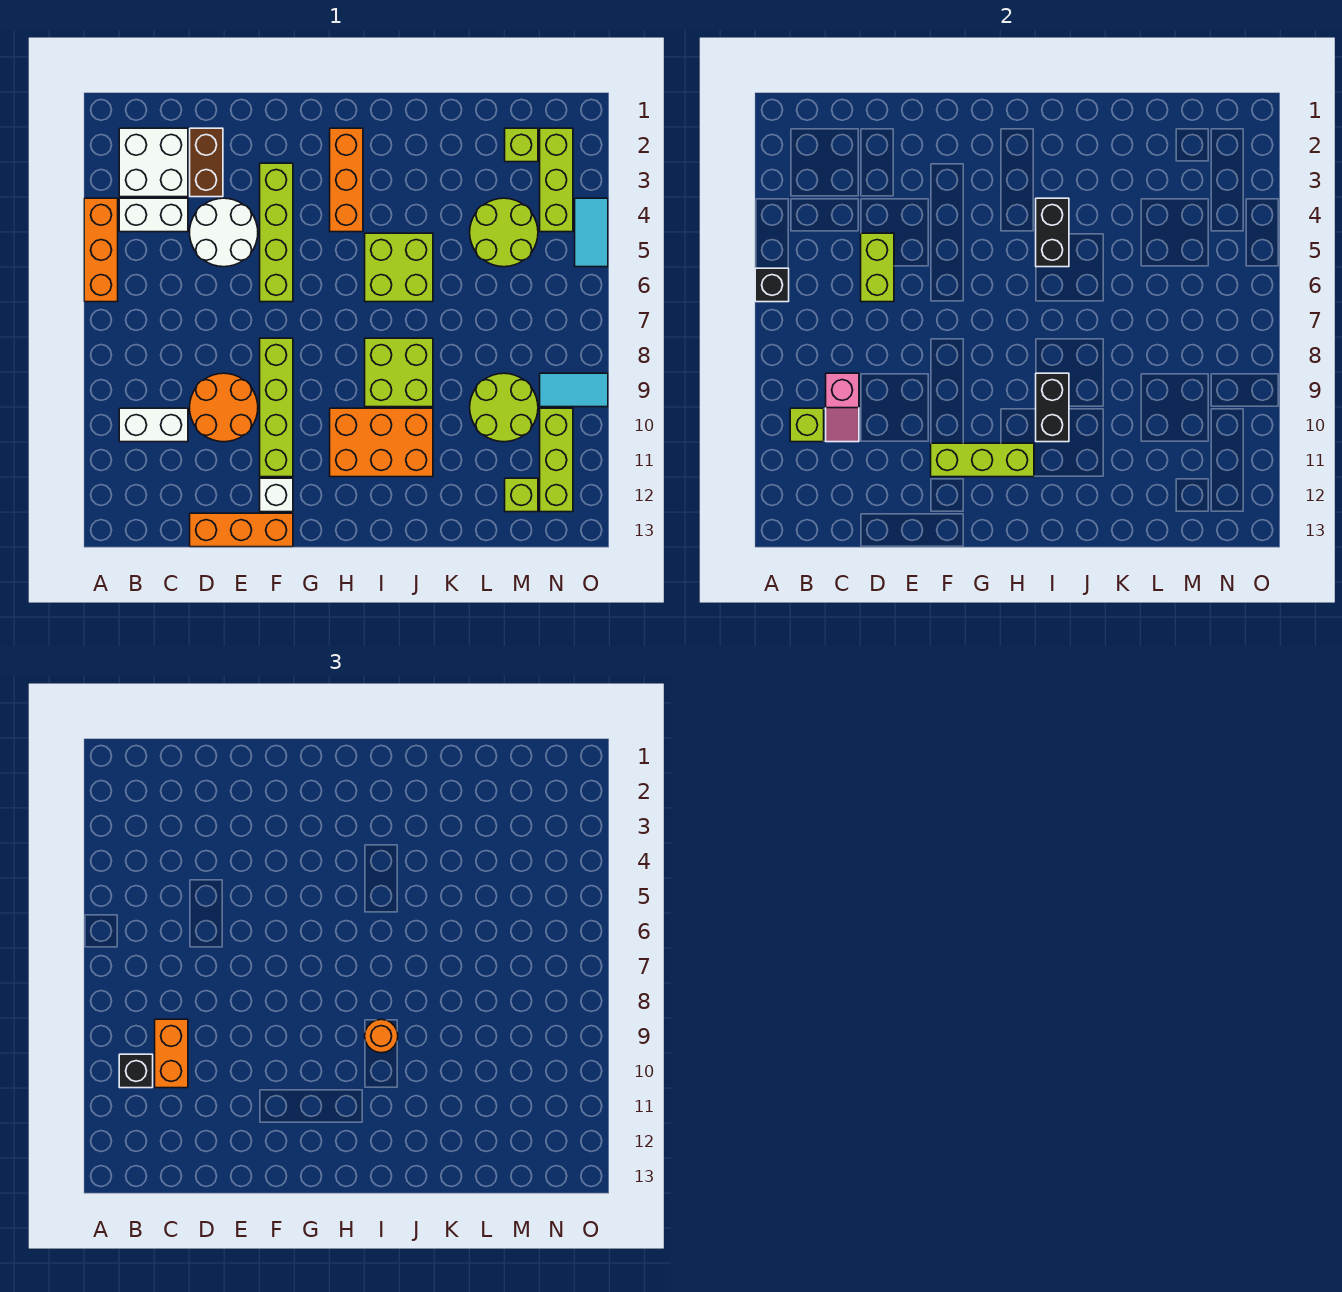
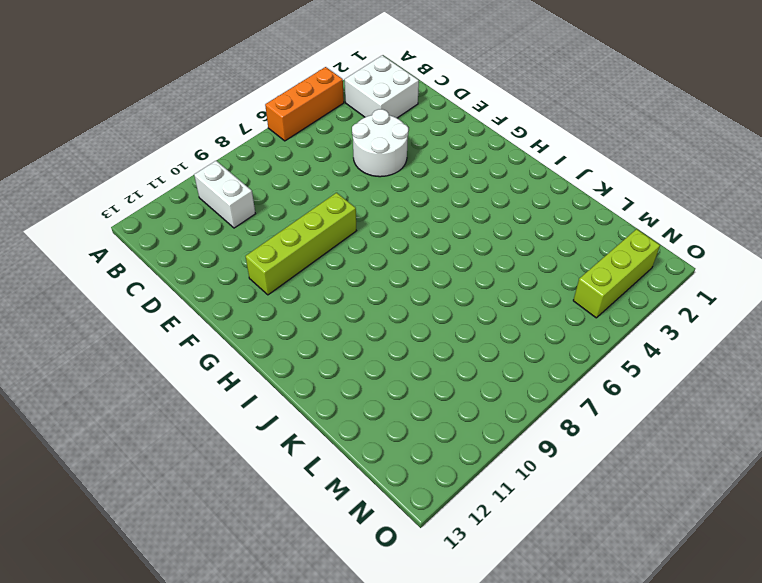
none -> white 1x2 brick [119,198,188,232]
none -> brown 1x2 brick [190,128,223,197]
none -> orange 2x2 round brick [190,373,258,442]
none -> orange 1x3 brick [190,513,293,547]

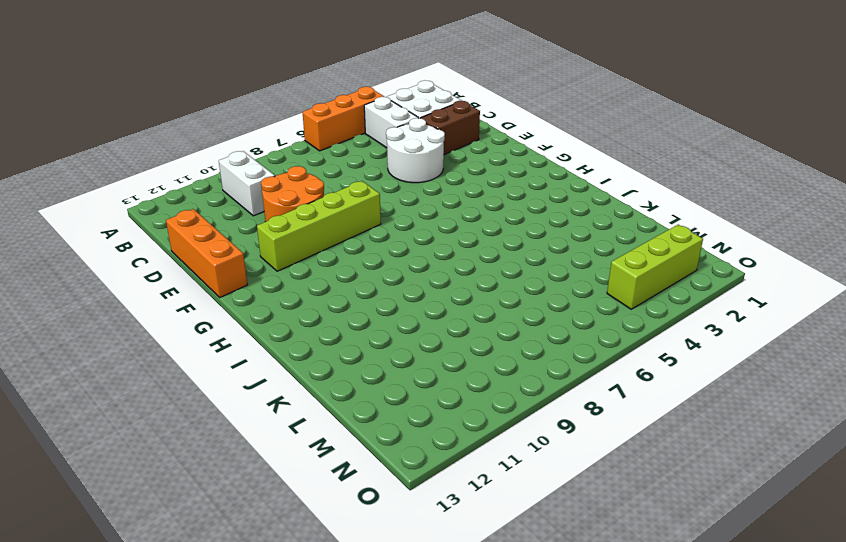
none -> lime 1x4 brick [260,163,293,302]
none -> white 1x1 brick [260,478,293,512]
none -> orange 1x3 brick [330,128,363,232]
none -> orange 2x3 brick [330,408,433,477]

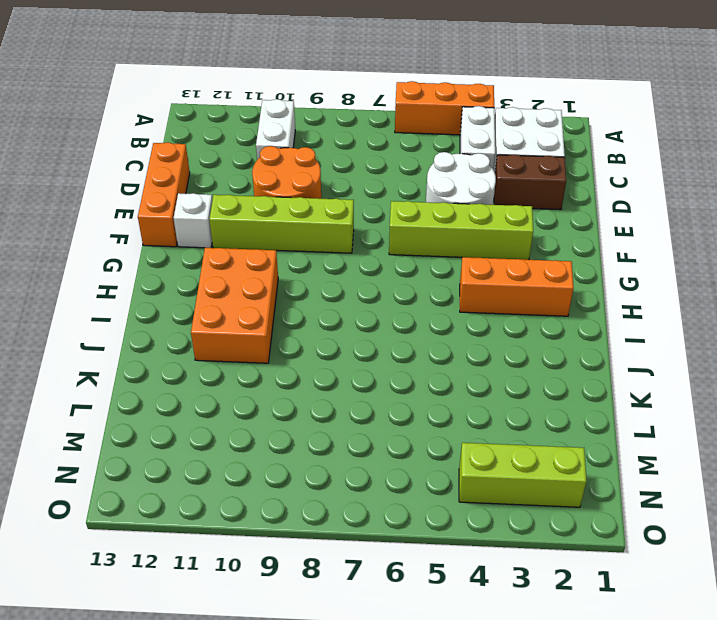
none -> lime 2x2 brick [365,233,433,302]
none -> lime 2x2 brick [365,338,433,407]
none -> lime 2x2 round brick [470,198,538,267]
none -> lime 2x2 round brick [470,373,538,442]

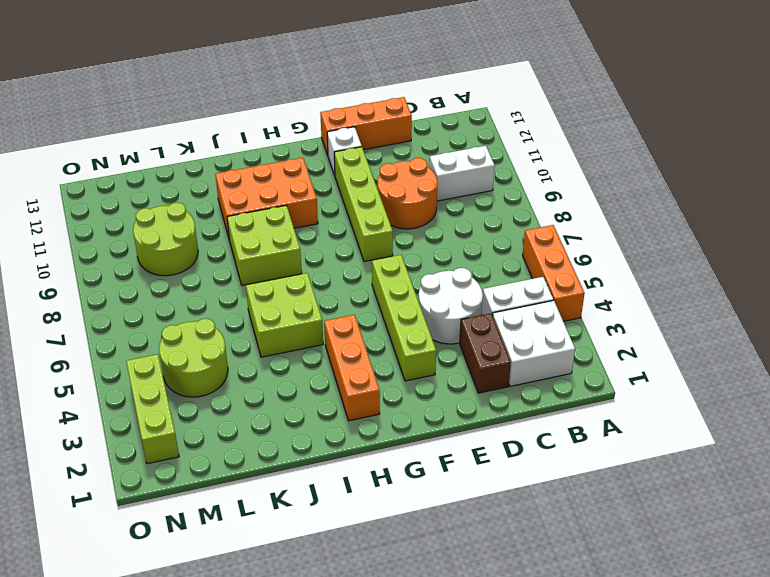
none -> lime 1x1 brick [505,128,538,162]
none -> lime 1x1 brick [505,478,538,512]
none -> cyan 1x2 tile [540,373,608,407]
none -> lime 1x3 brick [540,408,573,512]

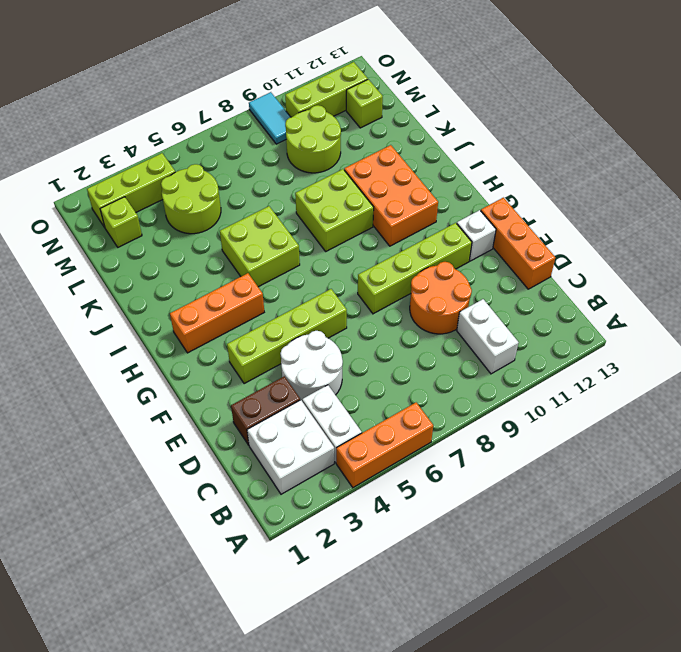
none -> cyan 1x2 tile [575,198,608,267]
none -> black 1x1 brick [755,268,789,302]
none -> lime 1x1 brick [790,408,824,442]
none -> pink 1x2 slope [826,373,859,442]

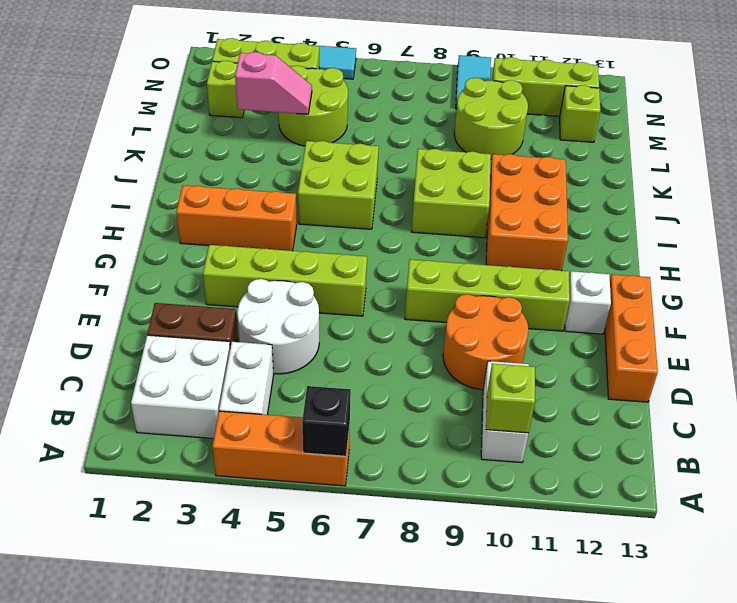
pink 1x2 slope [235,52,312,114] -> pink 1x2 slope moved to [826,373,859,442]
none -> lime 1x2 brick [861,233,894,302]
none -> lime 1x3 brick [931,443,1034,477]
none -> black 1x2 brick [1036,198,1069,267]
none -> black 1x2 brick [1036,373,1069,442]

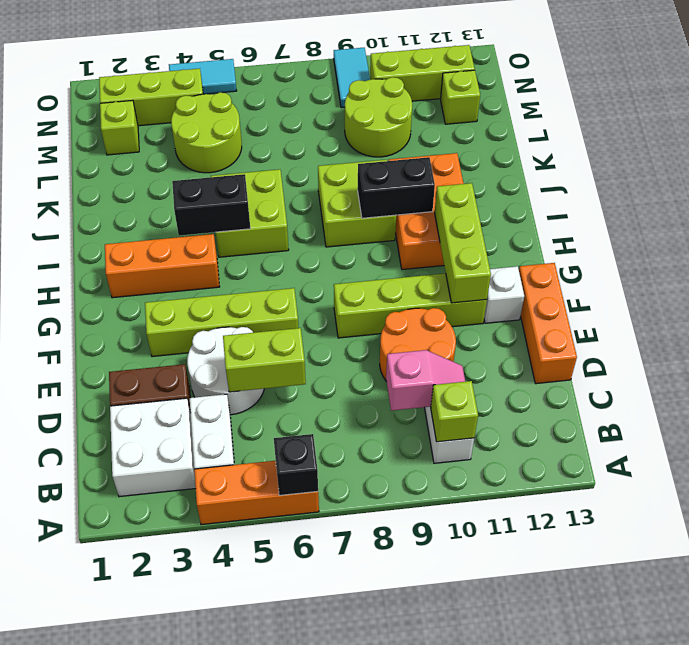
none -> black 1x1 brick [119,1054,153,1088]
none -> orange 1x2 brick [155,1019,188,1088]
none -> orange 1x1 round brick [365,1019,398,1053]

